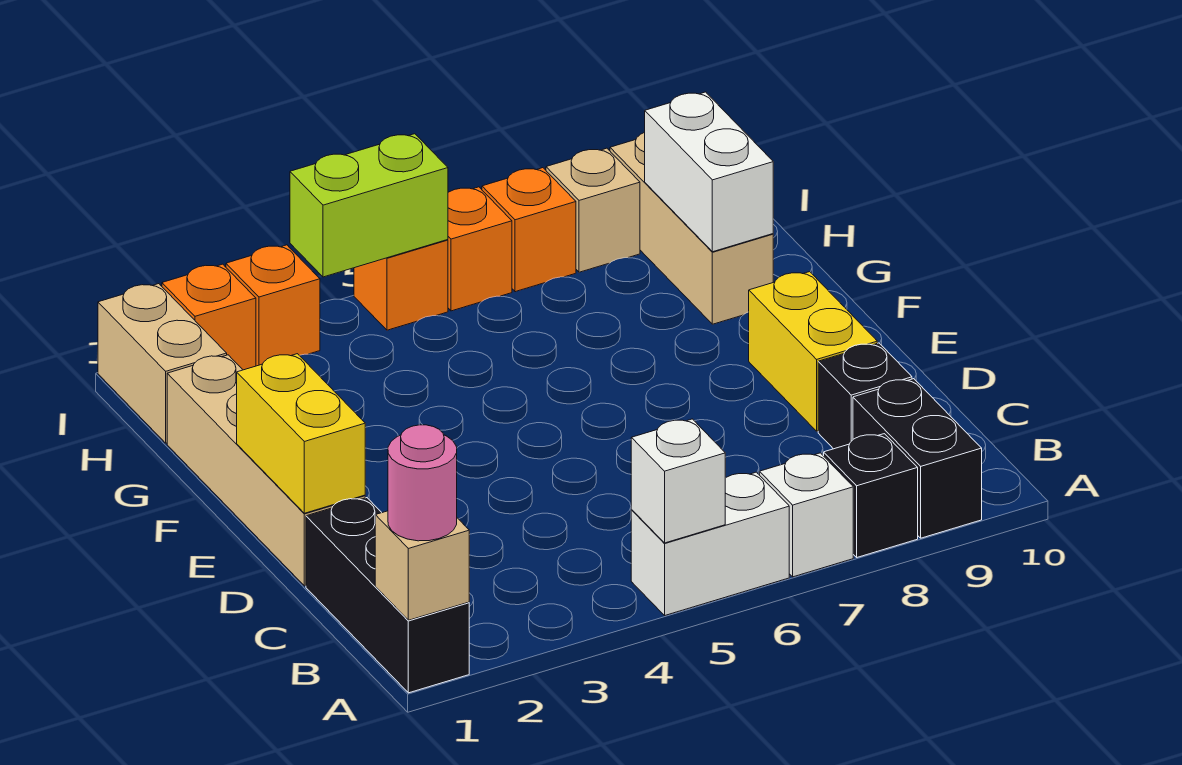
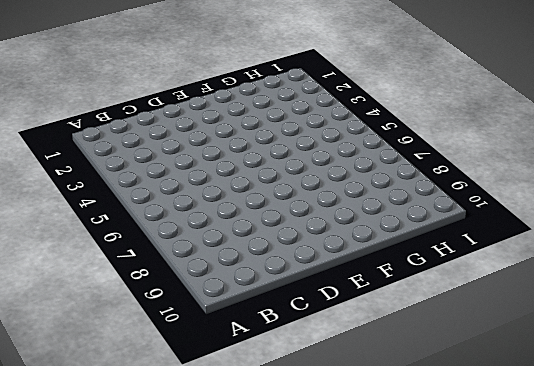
none -> black 1x3 brick [306,498,469,693]
none -> white 1x2 brick [631,472,789,615]
none -> white 1x1 brick [760,453,853,577]

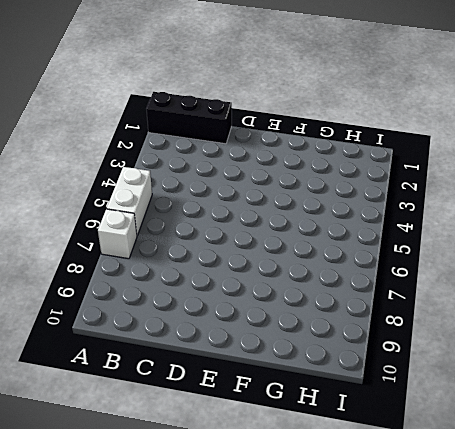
none -> black 1x1 brick [824,434,918,557]
none -> black 1x2 brick [853,379,982,538]
none -> black 1x1 brick [818,343,912,449]

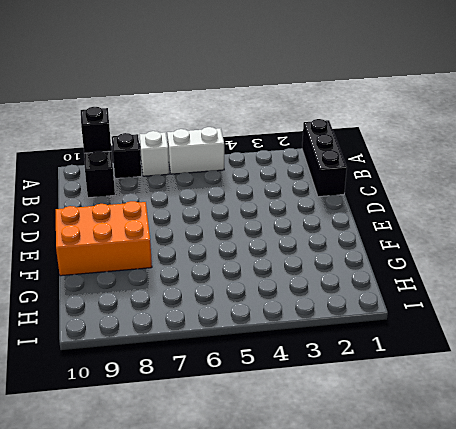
black 1x1 brick [81,107,111,153] -> black 1x1 brick moved to [818,343,912,449]
orange 2x3 brick [56,201,152,276] -> yellow 1x2 brick [749,272,877,431]
none -> tan 1x4 brick [167,355,365,586]
none -> tan 1x3 brick [610,133,773,324]
none -> tan 1x2 brick [98,284,227,443]

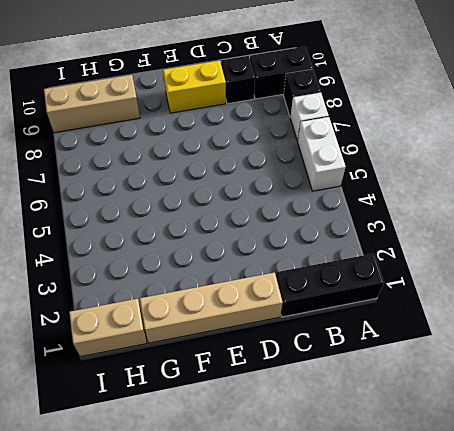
none -> orange 1x1 brick [162,264,256,370]
none -> orange 1x1 brick [226,245,320,366]
none -> orange 1x1 brick [354,240,448,330]

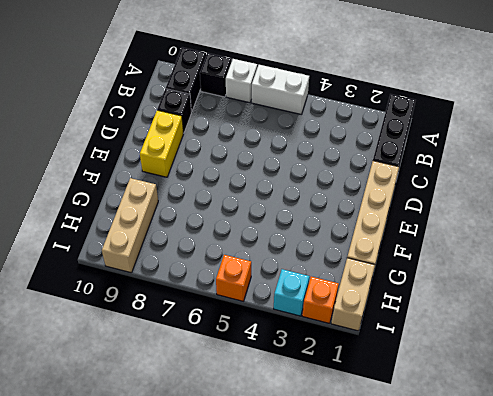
cyan 1x1 brick [274,269,309,316] -> orange 1x1 brick [226,245,320,366]
none -> orange 1x1 brick [448,187,512,311]
none -> orange 1x1 brick [482,168,576,292]
none -> tan 1x1 brick [546,148,640,272]

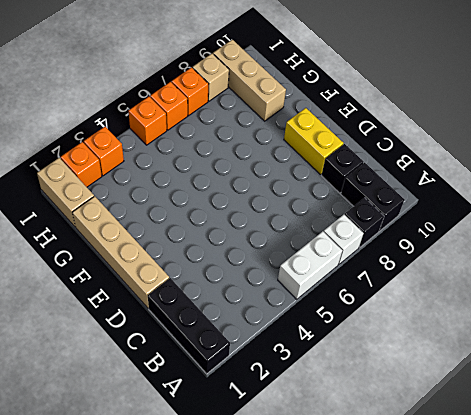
none -> tan 1x1 brick [375,511,469,620]
none -> white 1x1 brick [631,419,725,543]
none -> yellow 1x2 brick [237,354,365,513]

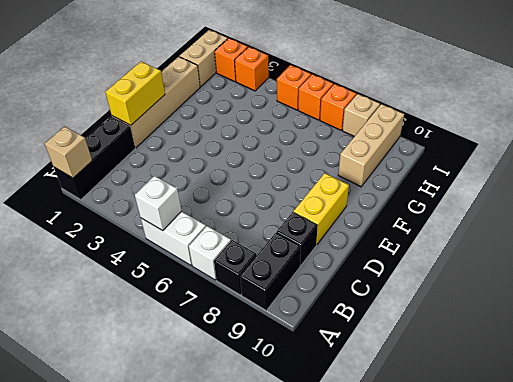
none -> white 1x2 brick [645,92,773,252]
none -> lime 1x2 brick [290,134,448,277]
none -> pink 1x1 round brick [388,425,457,541]

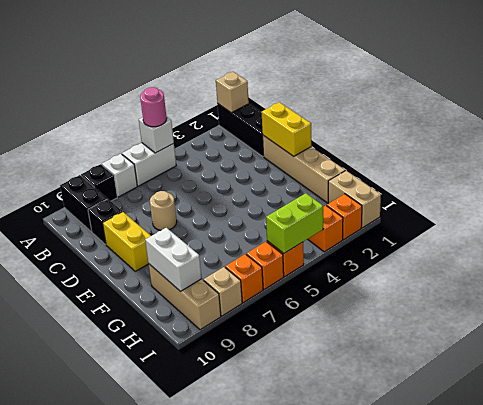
pink 1x1 round brick [140,87,167,127] -> pink 1x1 round brick moved to [388,425,457,541]
tan 1x1 round brick [150,191,177,231] -> none

